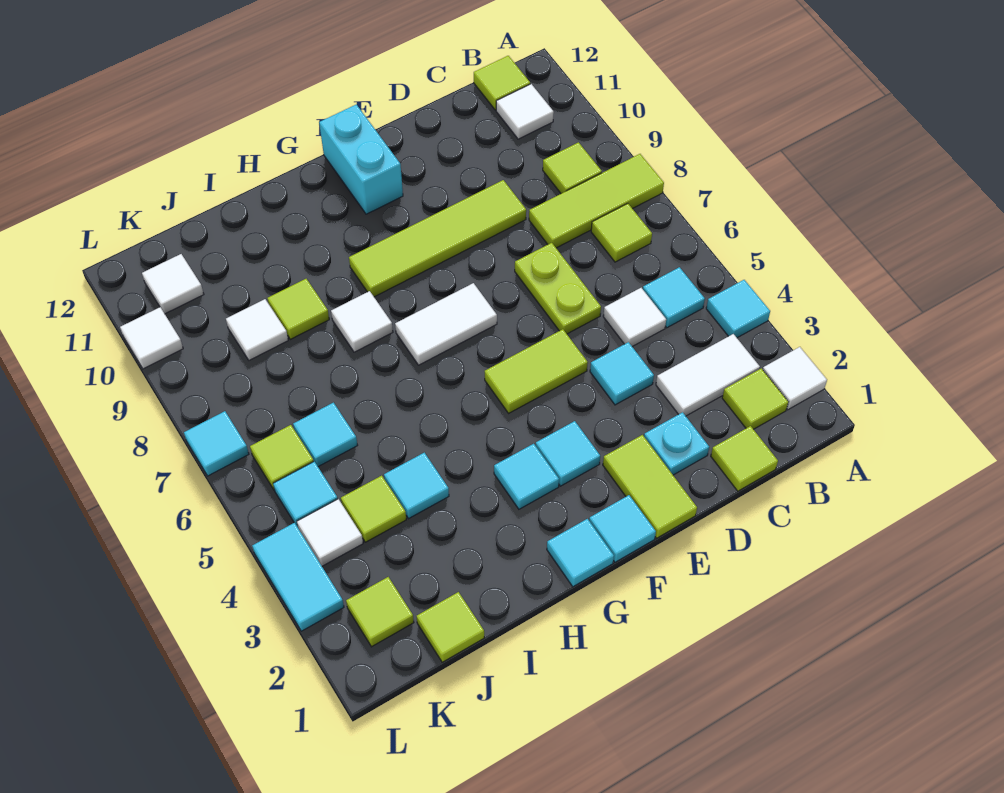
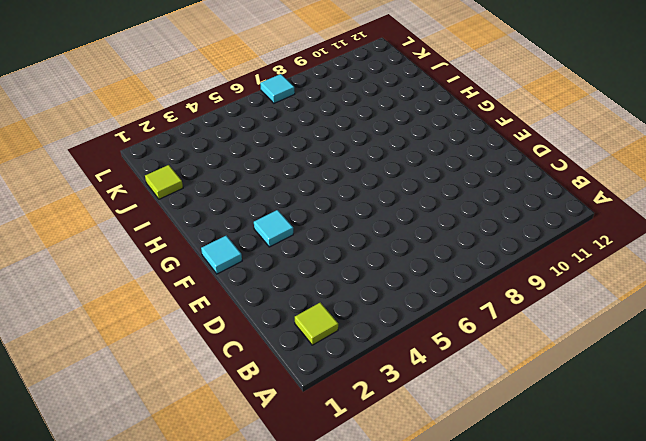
none -> white 1x1 tile [763,347,827,410]
none -> cyan 1x1 tile [706,280,770,338]
none -> lime 1x3 tile [529,154,664,248]
none -> white 1x2 tile [656,334,760,416]

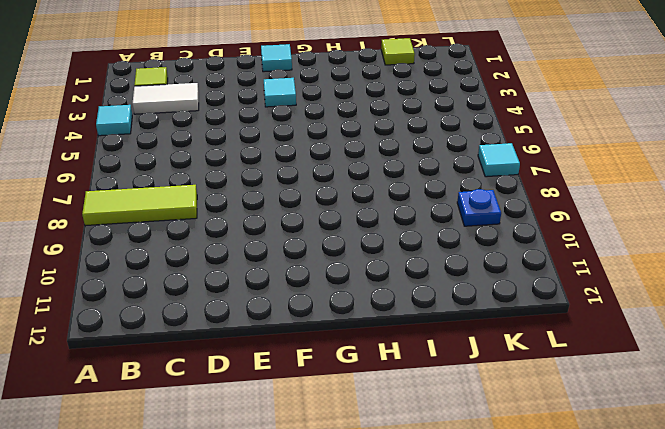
blue 1x1 plate [457,189,501,226] -> none
none -> white 1x1 tile [763,347,827,410]
none -> cyan 1x1 tile [643,267,705,328]
none -> lime 1x1 tile [591,204,652,262]
none -> lime 1x1 tile [543,142,602,194]

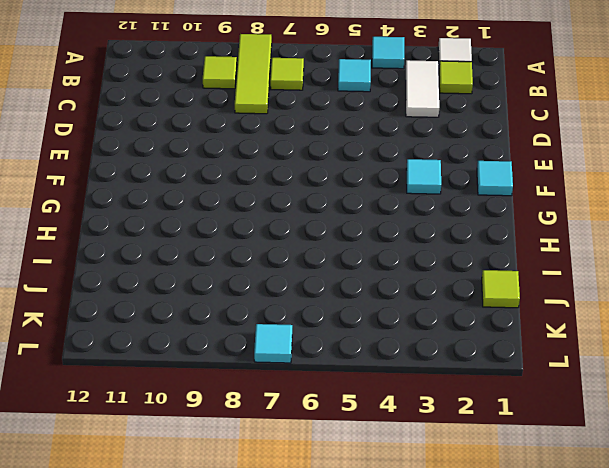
none -> white 1x1 tile [496,84,554,139]
none -> lime 1x1 tile [474,56,530,110]
none -> lime 1x1 tile [711,426,778,491]
none -> white 1x1 tile [603,288,666,347]

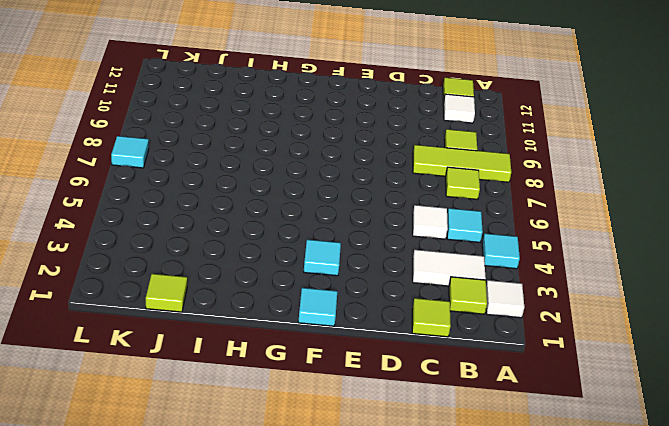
none -> cyan 1x1 plate [644,412,709,475]
none -> cyan 1x1 tile [590,342,654,405]
none -> lime 1x2 plate [515,243,601,334]
none -> lime 1x4 tile [349,180,526,297]

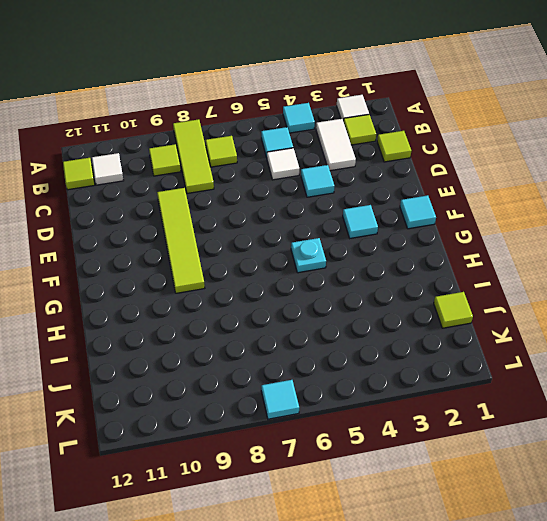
cyan 1x1 plate [291,238,326,273] -> cyan 1x1 plate moved to [644,412,709,475]
none -> lime 1x2 plate [515,243,601,334]
none -> lime 1x2 tile [603,435,697,538]
none -> lime 1x2 tile [485,329,588,413]
none -> white 1x2 tile [395,283,497,365]

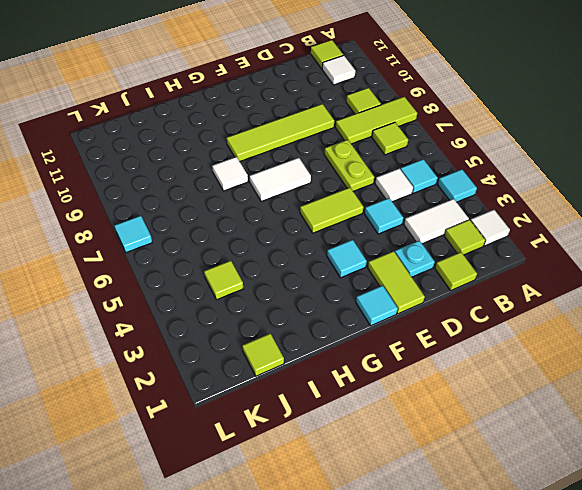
none -> cyan 1x2 brick [319,104,403,214]
none -> cyan 1x1 tile [547,519,614,587]
none -> cyan 1x1 tile [494,444,559,509]
none -> cyan 1x1 tile [384,453,449,519]

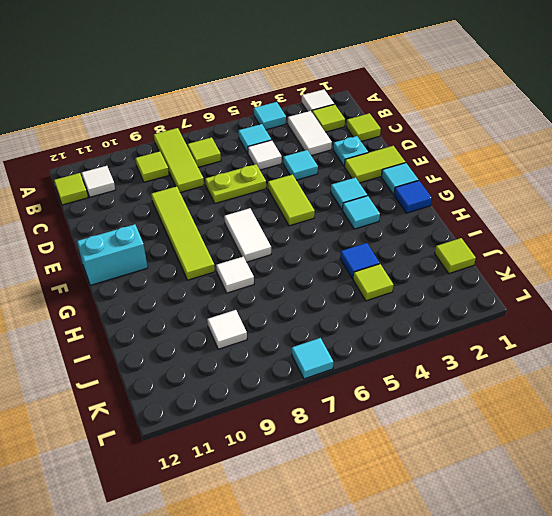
blue 1x1 tile [394,180,432,213] -> cyan 1x1 tile [547,519,614,587]
blue 1x1 tile [340,243,380,279] -> cyan 1x1 tile [384,453,449,519]
none -> lime 1x1 tile [268,279,329,339]
none -> cyan 1x1 tile [293,403,358,467]
none -> lime 1x1 tile [346,577,414,647]
none -> white 1x1 tile [297,499,363,566]

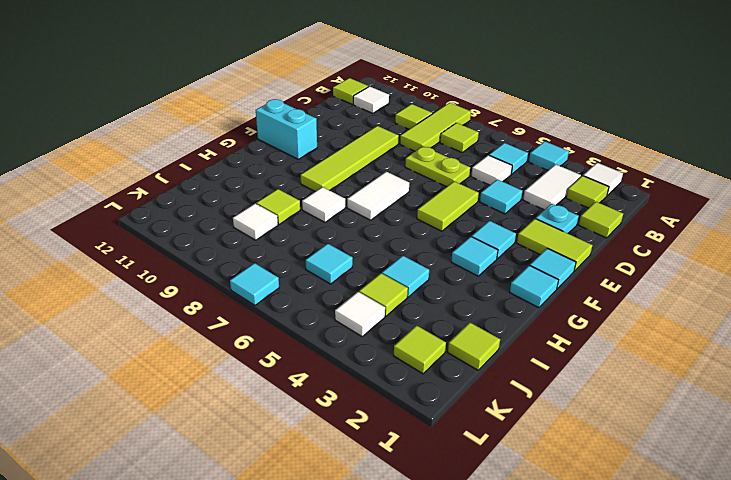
none -> cyan 1x1 tile [273,462,338,527]
none -> lime 1x1 tile [250,425,314,489]
none -> white 1x1 tile [142,254,204,314]
none -> cyan 1x2 tile [252,523,344,631]

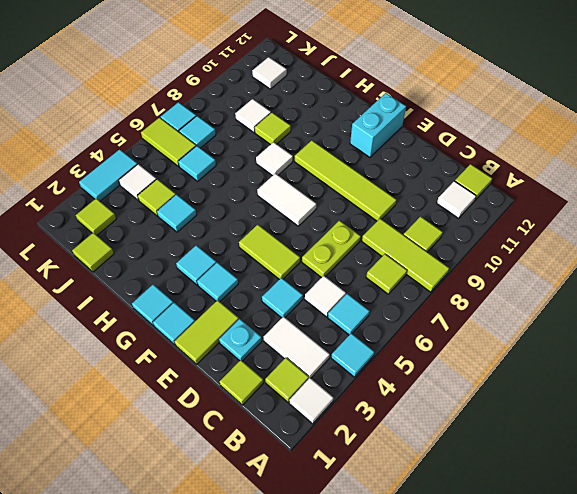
lime 1x2 tile [141,118,196,166] -> lime 1x1 tile [250,425,314,489]
cyan 1x1 tile [179,116,216,148] -> cyan 1x1 tile moved to [273,462,338,527]
none -> white 1x1 tile [120,307,183,369]

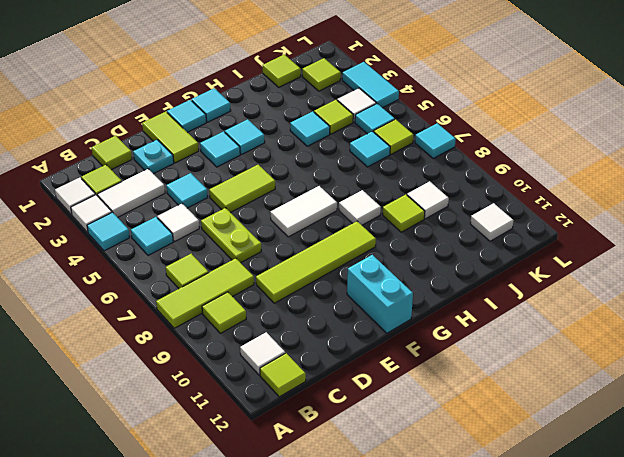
white 1x1 tile [71,195,112,233] -> white 1x1 tile moved to [120,307,183,369]

